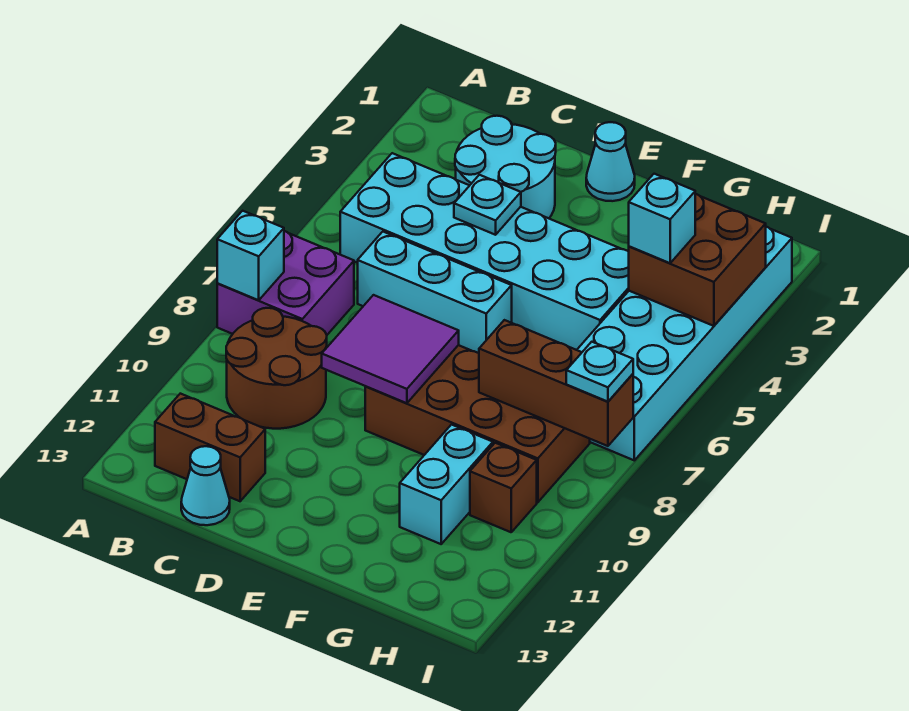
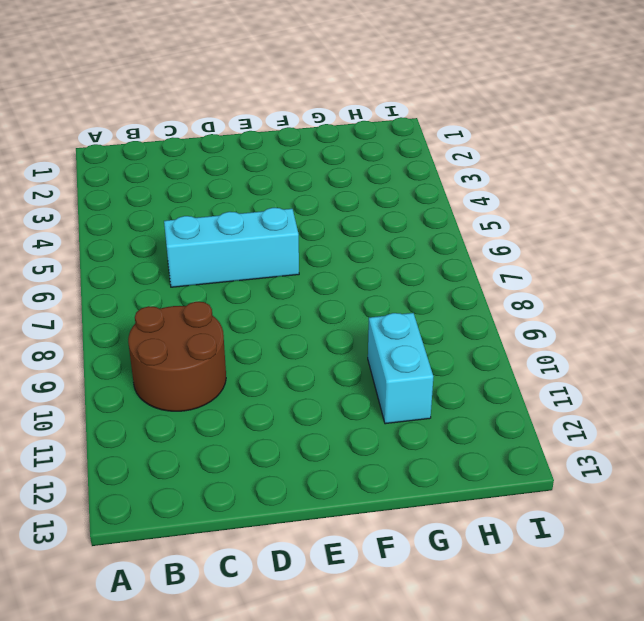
none -> purple 2x2 brick [217,231,354,335]
none -> cyan 2x6 brick [340,153,629,350]
none -> brown 1x2 brick [155,394,265,501]

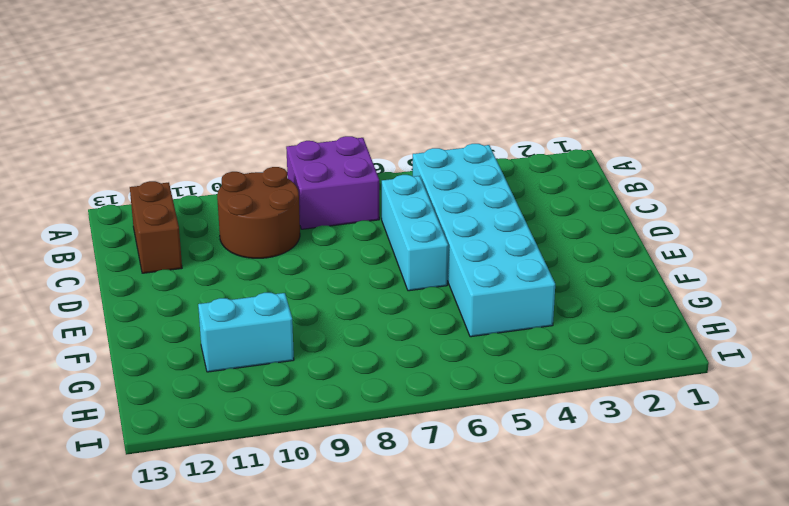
none -> cyan 2x2 round brick [455,116,556,218]
none -> cyan 1x1 cone [181,446,230,525]
none -> cyan 1x1 cone [586,122,635,201]

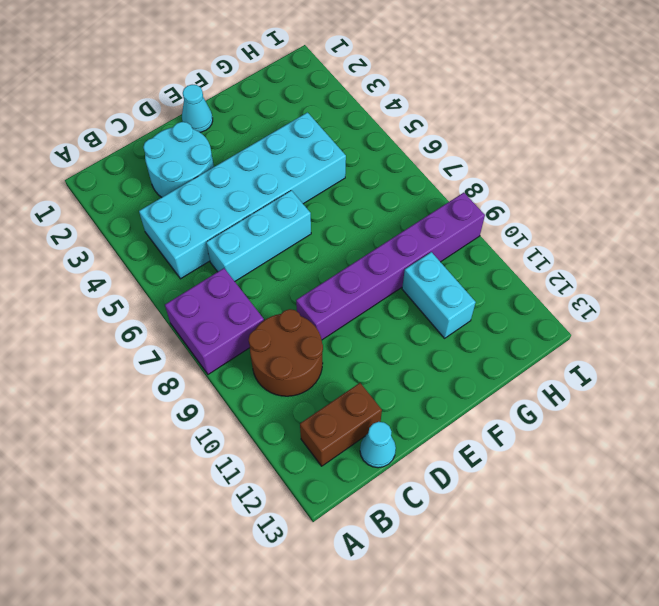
purple 1x6 brick [296,193,485,340] -> brown 2x4 brick [365,345,590,502]
none -> cyan 2x6 brick [577,227,792,460]
none -> brown 1x1 brick [470,443,537,532]
none -> cyan 1x1 brick [217,211,284,300]

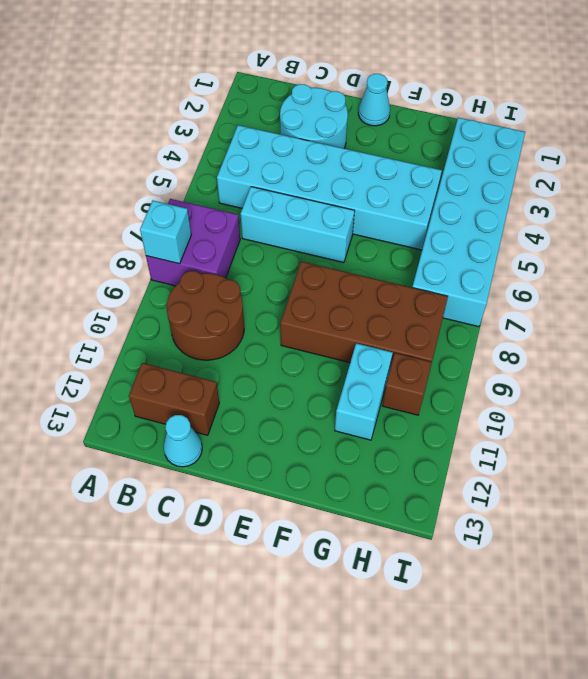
none -> cyan 1x1 plate [454,175,521,235]
none -> purple 2x2 tile [322,295,459,403]
none -> brown 1x3 brick [479,320,633,446]

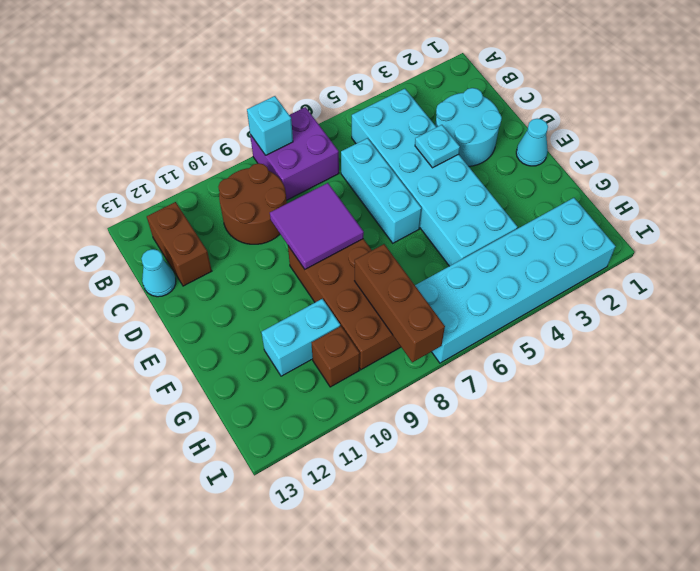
none -> brown 2x2 brick [629,194,766,326]
none -> cyan 1x1 brick [629,174,695,263]
none -> cyan 1x1 plate [566,342,633,402]

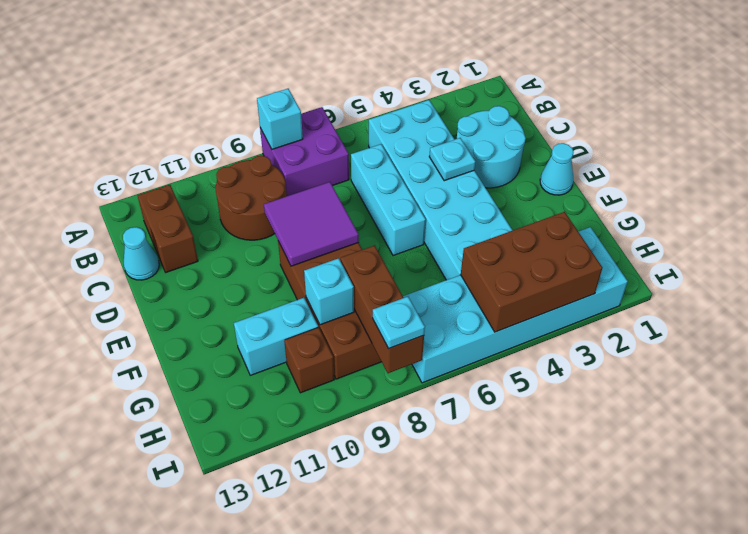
cyan 1x1 brick [304,258,354,325] -> cyan 1x1 brick moved to [629,174,695,263]
brown 2x3 brick [461,212,602,332] -> brown 2x2 brick [629,194,766,326]

